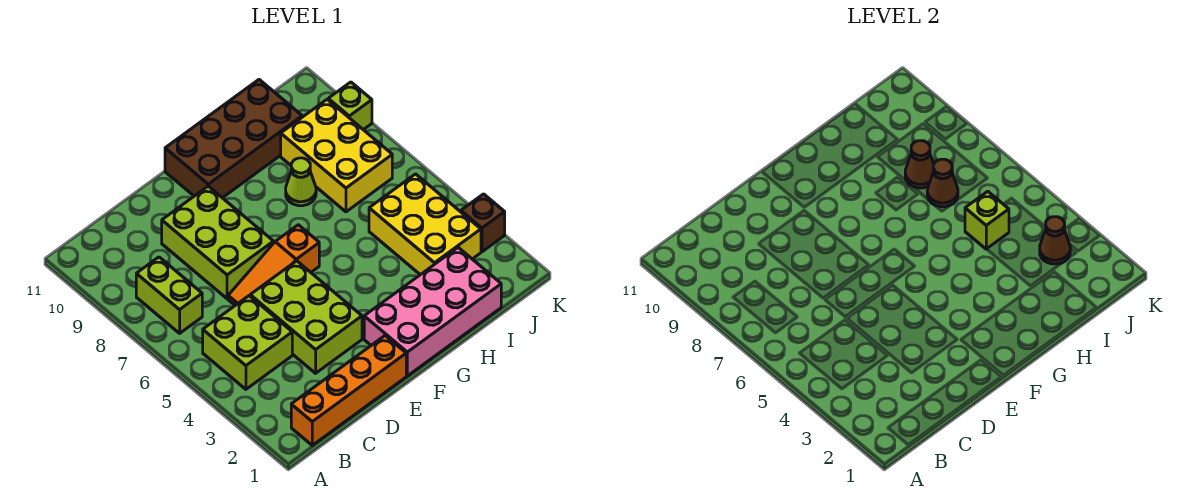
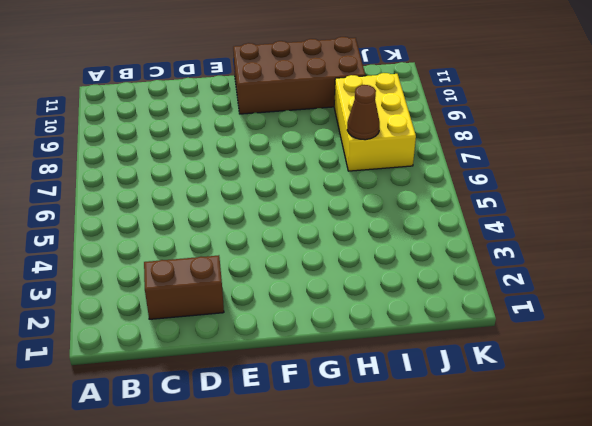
brown 1x2 brick [144,255,224,319] -> none
none -> orange 1x4 brick [291,336,406,445]
none -> lime 2x2 brick [203,296,292,389]
none -> lime 1x2 brick [136,257,202,333]

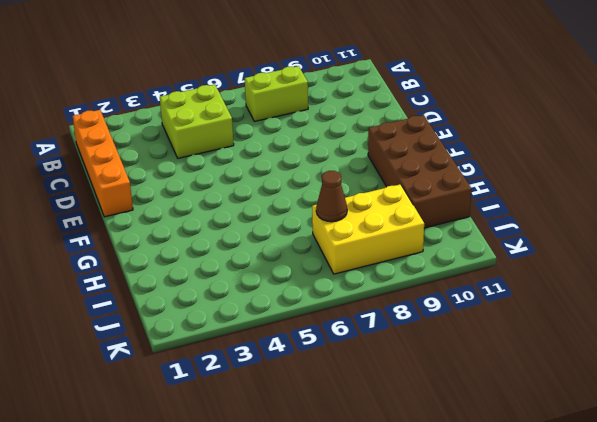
none -> lime 2x3 brick [250,261,362,373]
none -> orange 1x3 slope [228,225,319,305]
none -> lime 2x3 brick [162,186,274,299]

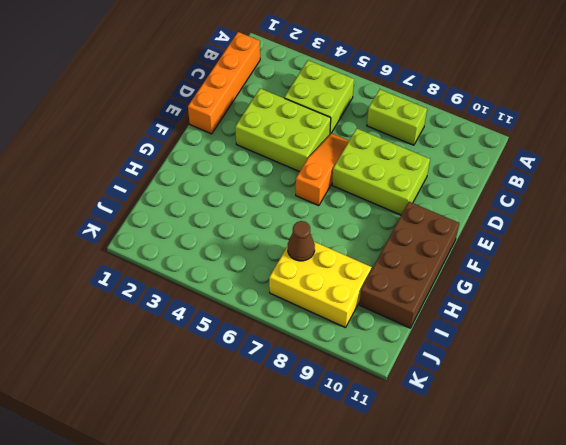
none -> pink 2x4 brick [364,248,501,376]
none -> lime 1x1 cone [286,158,316,206]
none -> yellow 2x3 brick [369,174,481,275]

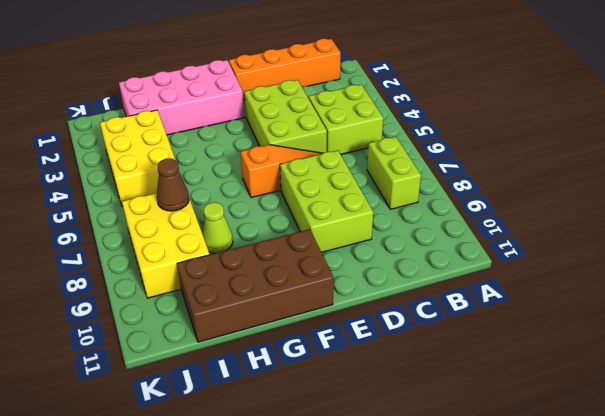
none -> brown 1x1 brick [461,194,505,252]
none -> lime 1x1 brick [328,82,372,130]
none -> lime 1x1 brick [965,191,1009,249]

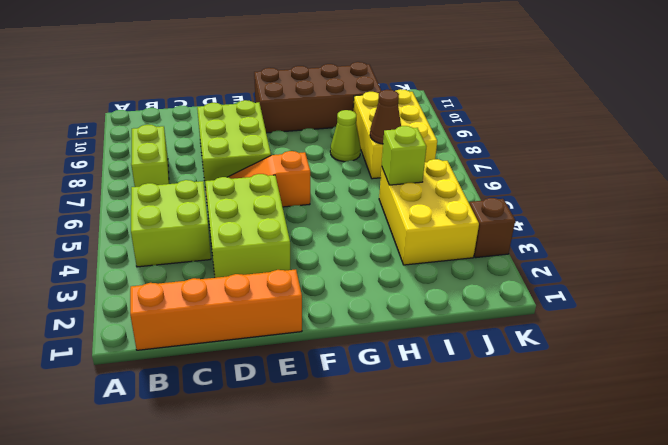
none -> pink 2x4 brick [364,248,501,376]
none -> lime 1x1 brick [328,82,372,130]
none -> brown 1x1 cone [905,141,933,188]

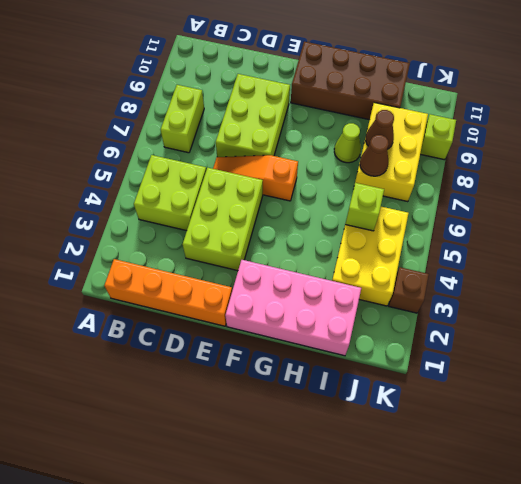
none -> brown 1x1 cone [1040,217,1070,264]

